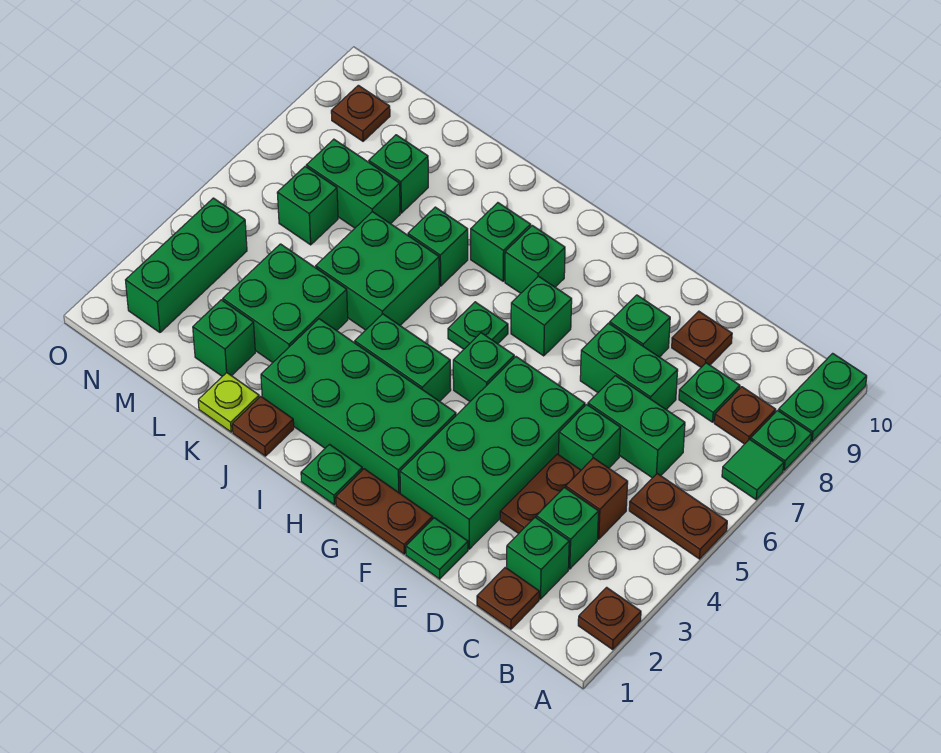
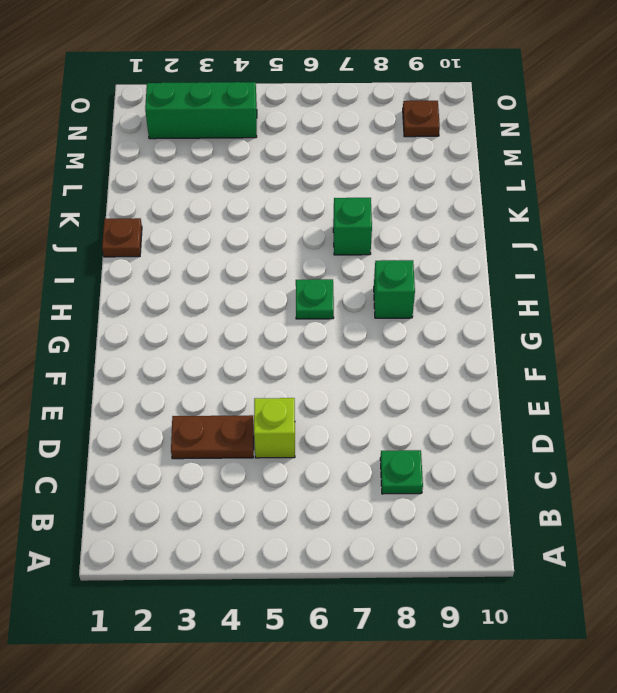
lime 1x1 brick [254,398,295,458] -> green 1x1 brick [559,404,621,470]
none -> brown 1x1 plate [578,587,641,649]
none -> brown 1x2 plate [629,474,727,559]
none -> green 1x1 tile [722,439,784,500]
none -> green 1x1 plate [751,411,812,470]

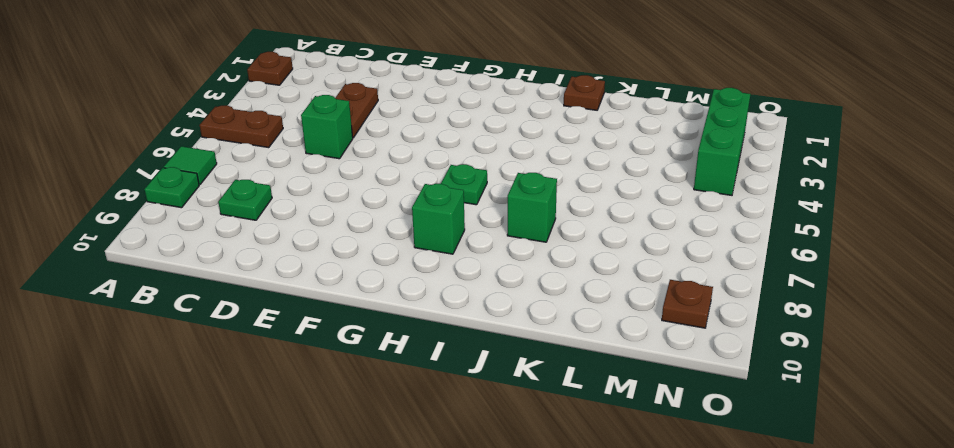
none -> green 1x2 plate [779,353,867,441]
none -> brown 1x1 plate [714,387,776,444]
none -> brown 1x1 plate [477,567,539,629]
none -> green 1x1 brick [507,517,569,599]

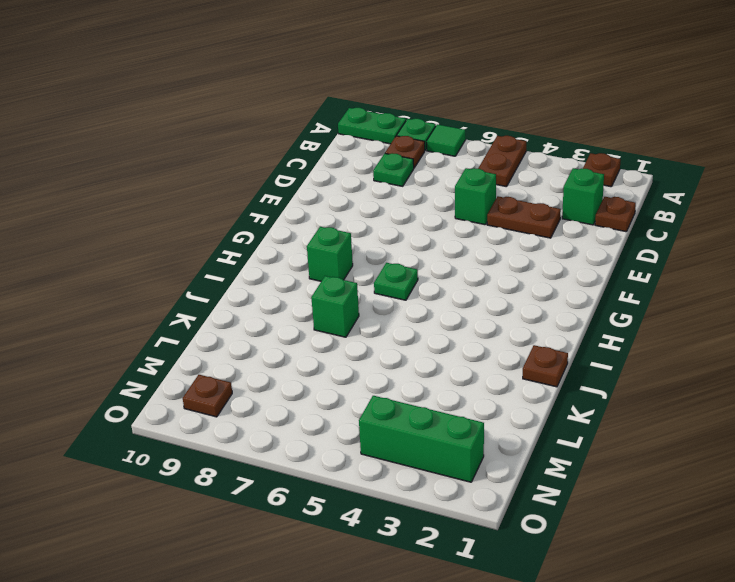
none -> green 1x1 brick [536,487,599,569]
none -> brown 1x1 brick [566,458,628,539]
none -> green 1x2 brick [588,376,685,478]
none -> green 1x2 brick [580,323,678,410]

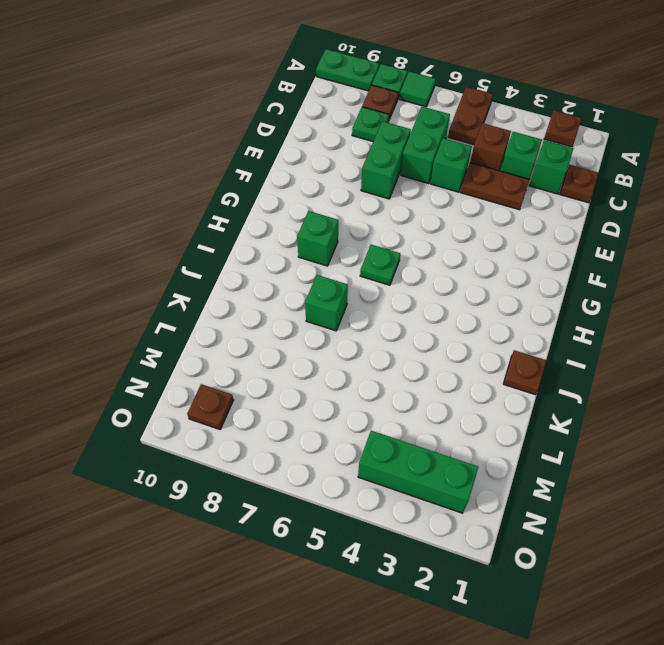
none -> brown 1x1 plate [672,311,732,367]
none -> green 1x1 plate [406,518,468,579]
none -> green 2x4 brick [400,357,585,549]
none -> green 1x1 brick [610,295,670,357]

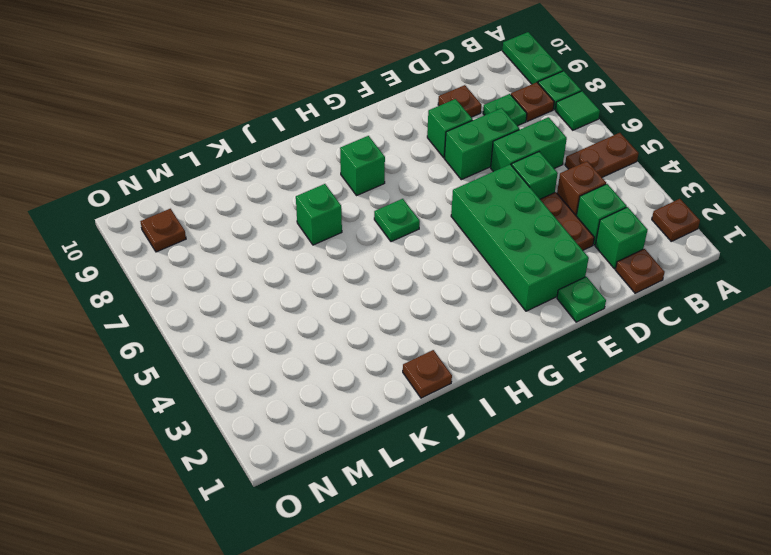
none -> brown 1x2 plate [336,469,433,554]
none -> green 2x4 brick [261,319,456,494]
none -> green 1x1 brick [453,333,514,401]
none -> green 1x1 brick [511,276,572,356]

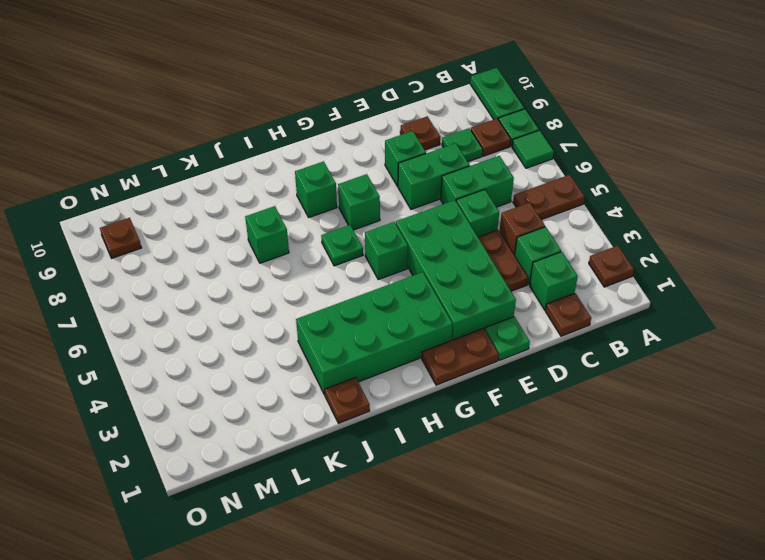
none -> green 1x1 plate [301,445,363,505]
none -> green 1x2 brick [355,314,451,401]
none -> green 1x1 brick [471,203,531,281]
none -> green 2x2 brick [316,212,439,330]

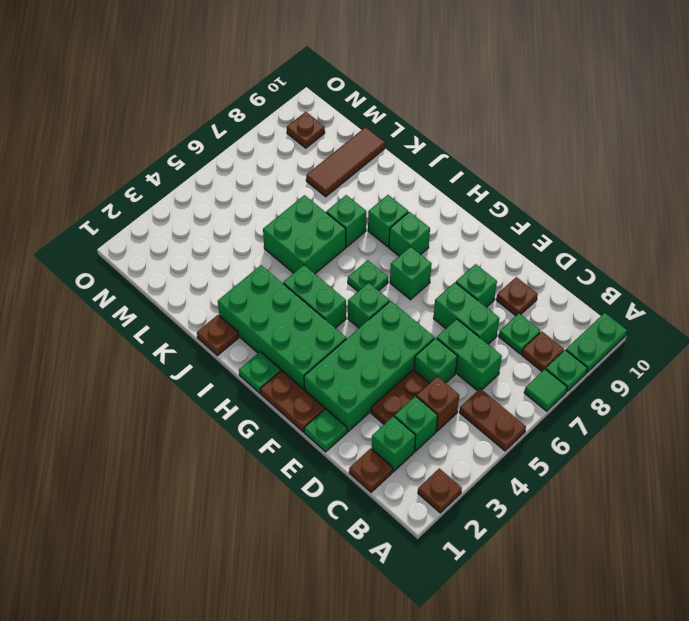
brown 1x3 tile [306,127,385,197] -> green 1x1 brick [369,135,428,213]
none -> lime 1x1 plate [198,373,259,432]
none -> green 2x2 brick [223,244,348,362]
none -> green 1x1 brick [193,300,255,376]
none -> green 1x2 brick [306,139,400,228]

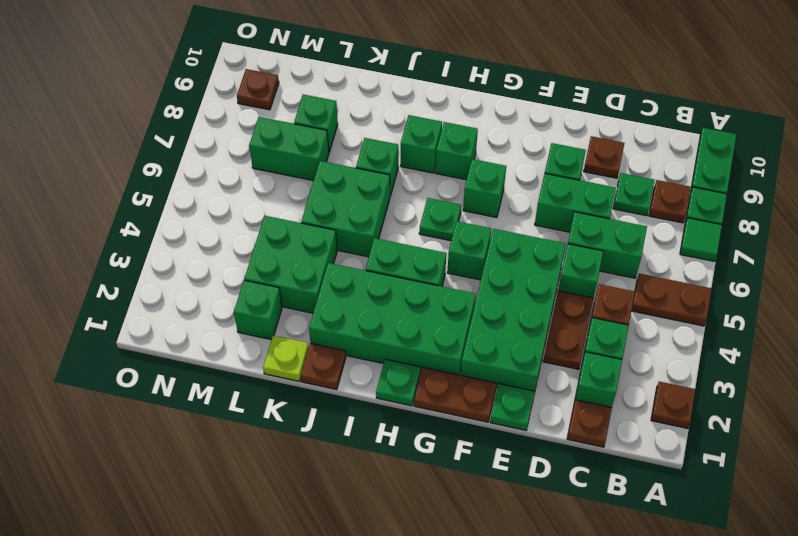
none -> green 1x1 brick [277,166,338,245]
none -> green 1x3 brick [126,198,247,332]

